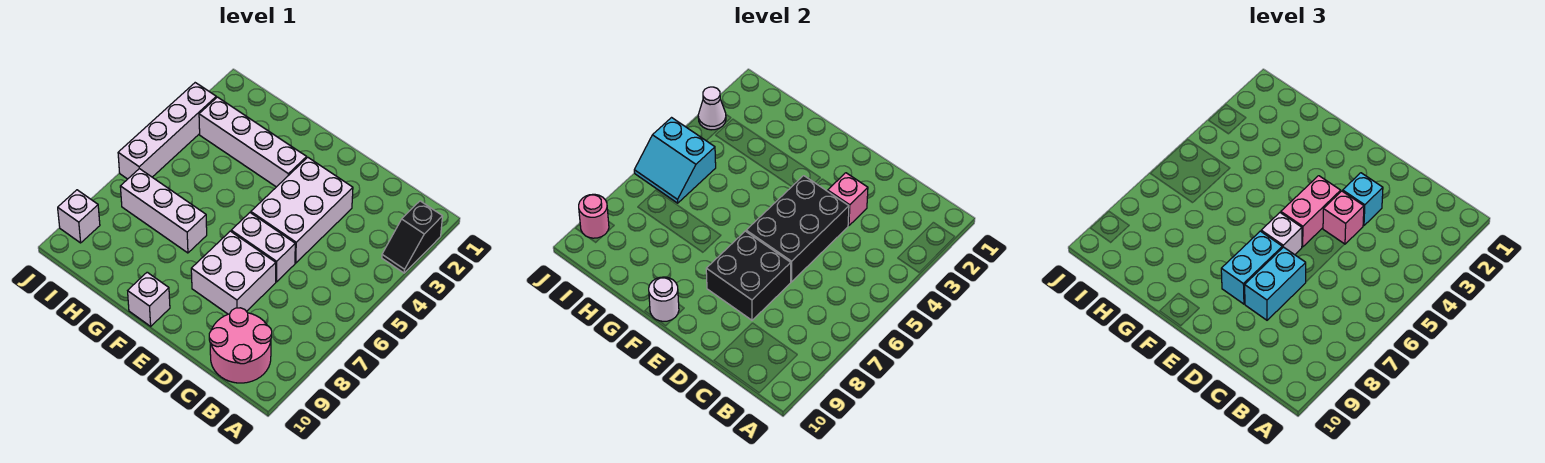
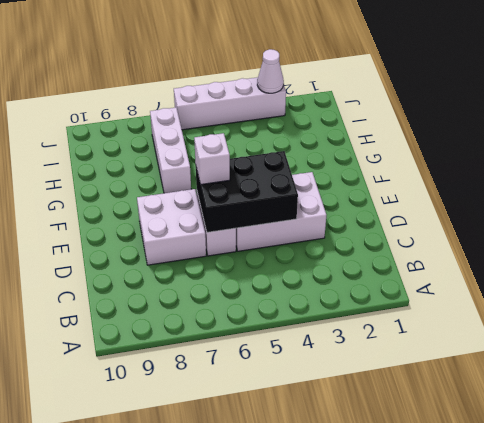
none -> black 1x2 slope [382,201,443,273]
none -> pink 2x2 round brick [209,308,272,383]
none -> white 1x4 brick [199,97,307,187]

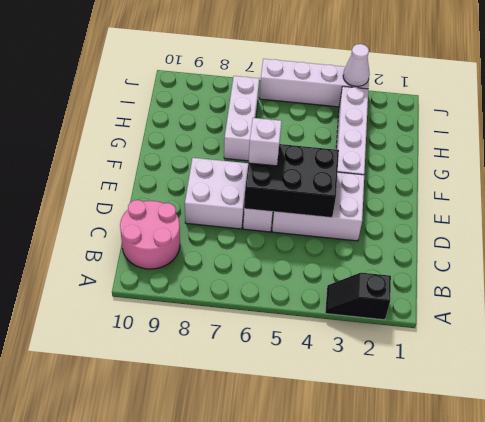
none -> white 1x1 brick [128,272,170,326]
none -> white 1x1 brick [58,190,100,243]
none -> pink 1x1 brick [828,173,868,226]

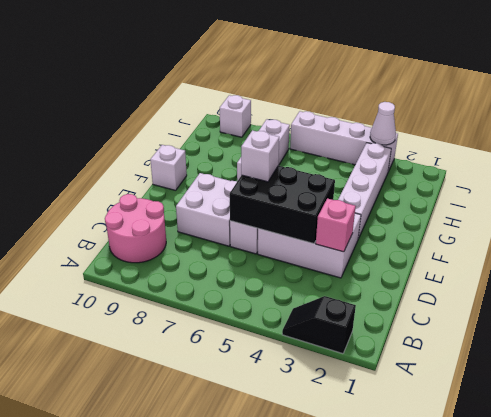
none -> black 2x2 brick [706,231,791,320]
none -> white 1x1 round brick [649,277,679,321]
none -> cyan 2x2 slope [634,118,716,203]

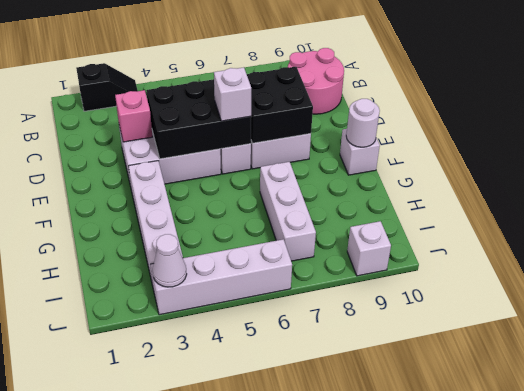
none -> cyan 2x2 slope [634,118,716,203]
none -> pink 1x1 round brick [579,194,609,238]
none -> cyan 1x1 brick [1343,173,1383,226]

